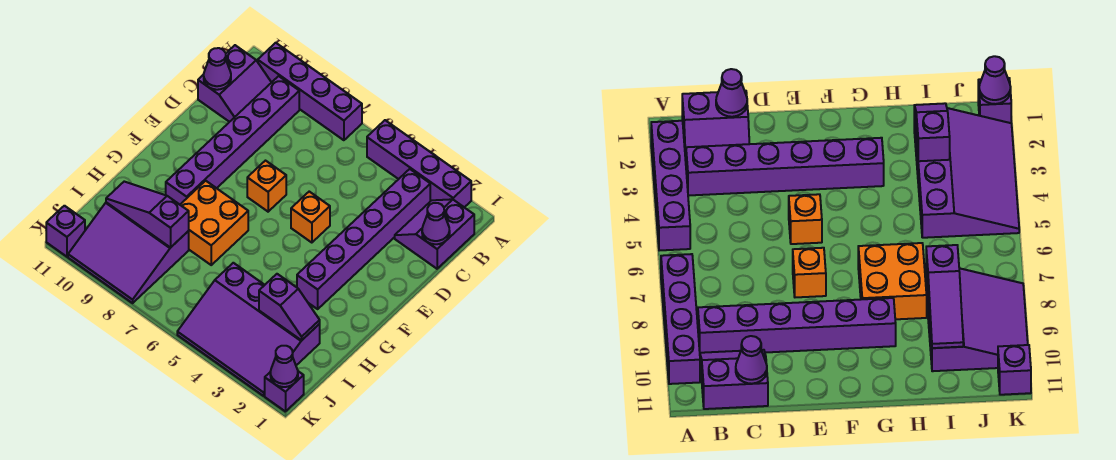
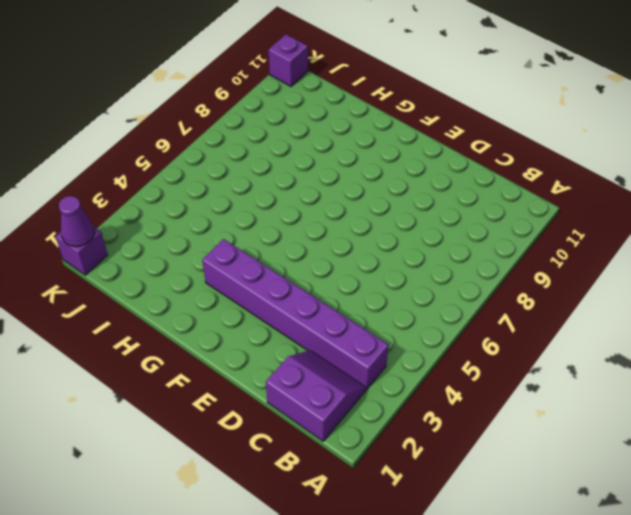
none -> purple 1x4 brick [367,120,471,207]
none -> purple 1x4 brick [258,43,362,140]
none -> purple 1x6 brick [166,76,299,204]

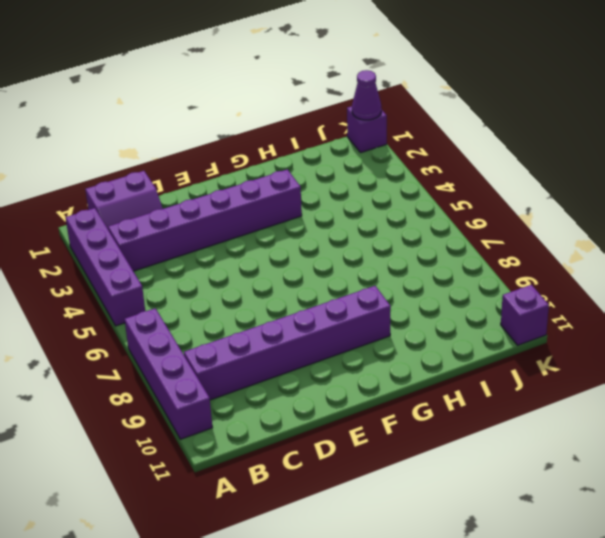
none -> purple 2x2 slope [198,45,272,122]
none -> orange 1x1 brick [291,192,330,243]
none -> orange 1x1 brick [247,161,286,212]

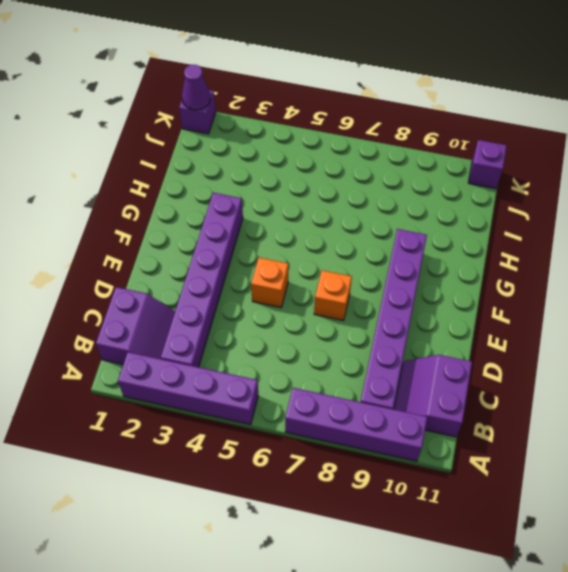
none -> orange 2x2 brick [180,181,248,265]
none -> purple 3x4 slope [177,263,320,396]
none -> purple 3x3 slope [68,202,189,303]

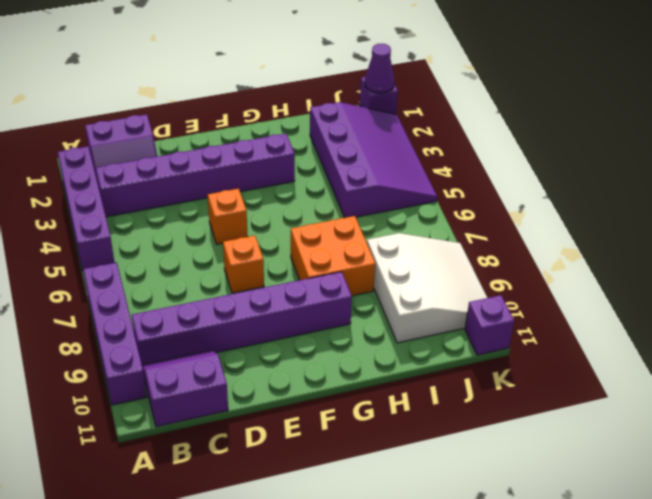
white 3x3 slope [367,233,487,343] -> purple 3x3 slope [68,202,189,303]
none -> purple 1x1 cone [422,203,450,244]
none -> purple 1x1 cone [204,48,231,90]
none -> purple 1x2 slope [259,274,320,340]

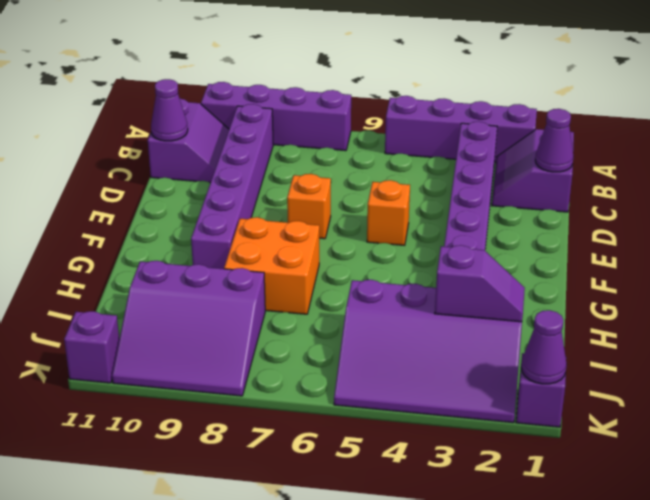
none -> purple 1x3 slope [106,182,189,247]

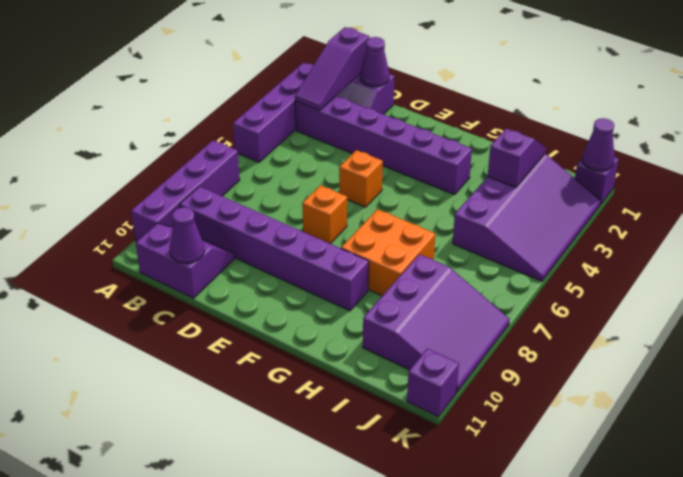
purple 1x3 slope [295,27,369,111] -> purple 1x3 slope moved to [106,182,189,247]

